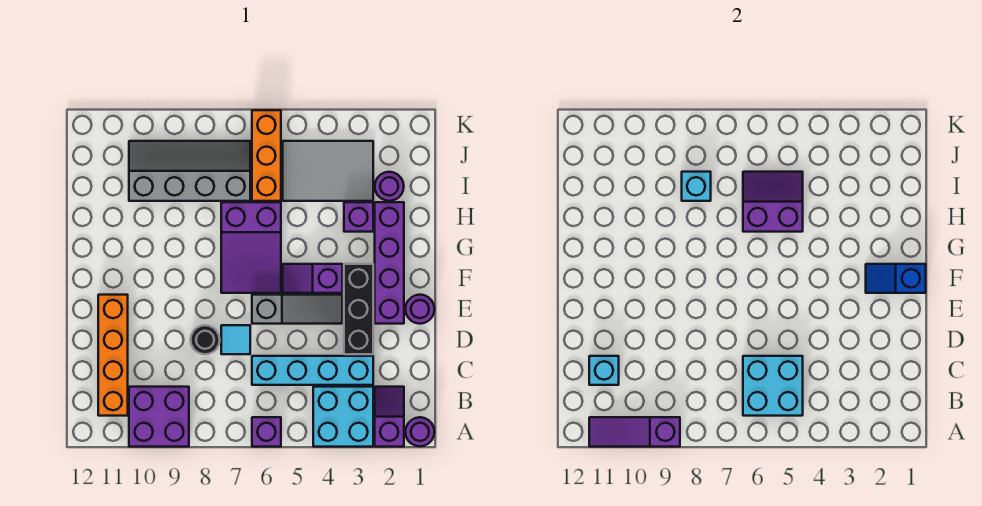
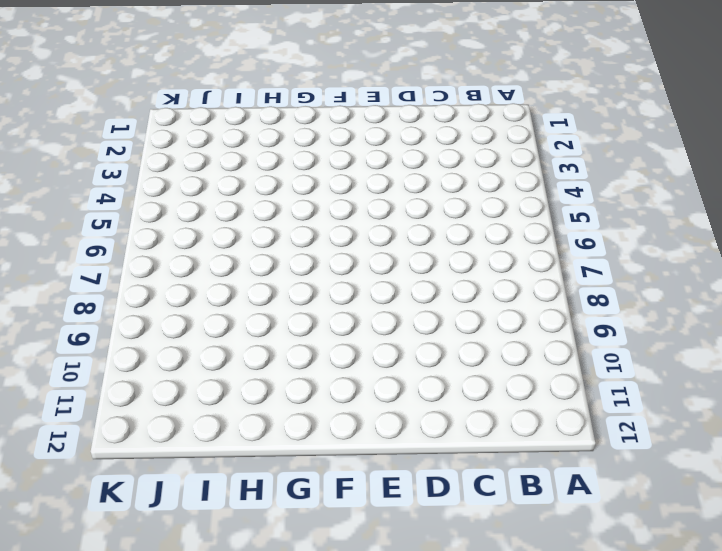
none -> purple 1x1 round brick [405,417,434,446]
none -> purple 1x2 slope [375,387,404,447]
none -> cyan 2x2 brick [313,387,373,447]

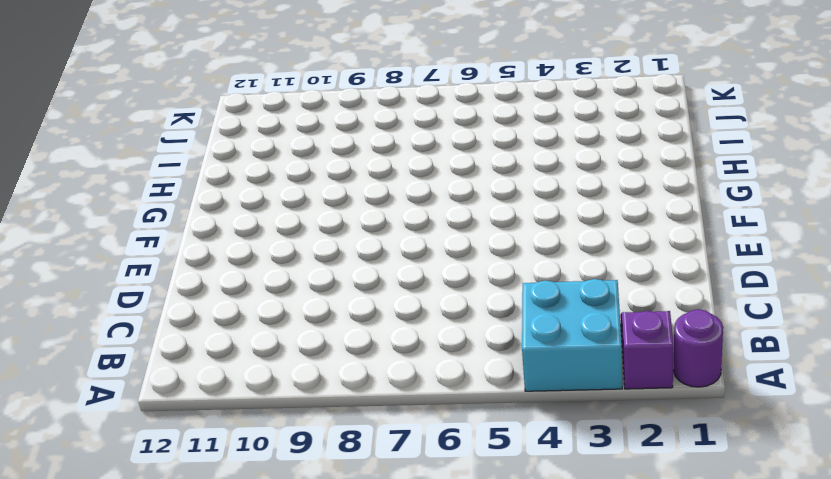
none -> purple 1x1 brick [252,417,281,447]
none -> purple 2x2 brick [129,387,189,447]
none -> orange 1x4 brick [98,295,128,416]

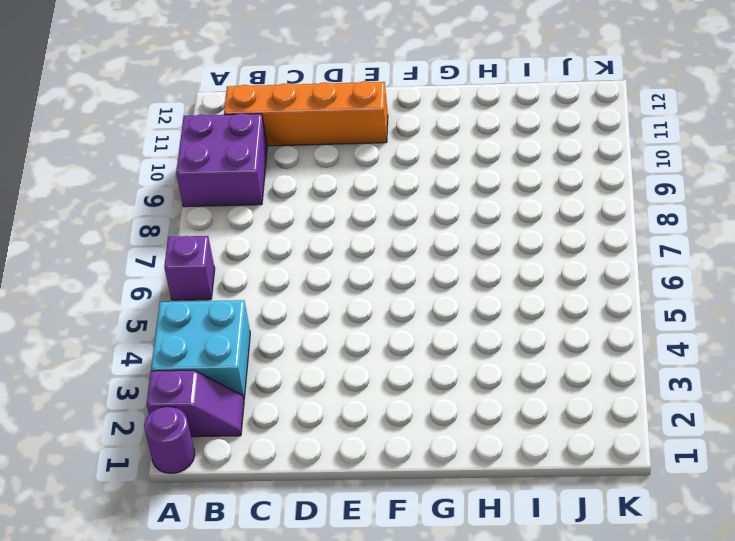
none -> cyan 1x4 brick [252,356,373,385]
none -> black 1x3 brick [344,264,373,354]
none -> cyan 1x1 tile [221,325,250,354]

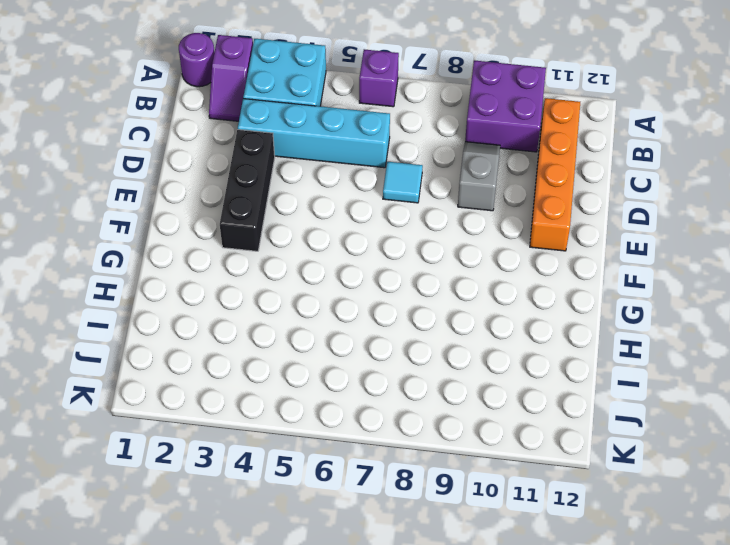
grey 1x2 slope [458,142,500,211] -> none
none -> black 1x1 round brick [191,325,220,354]
none -> purple 1x1 round brick [405,295,435,324]
none -> purple 1x4 brick [375,202,404,324]

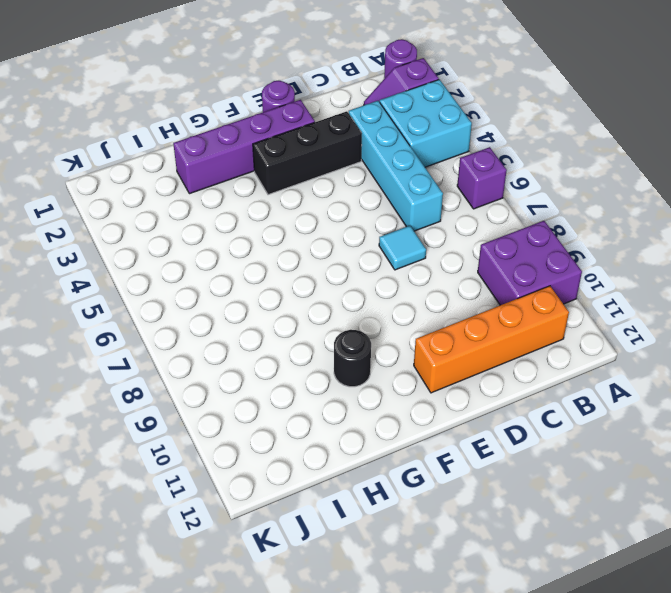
black 1x1 round brick [334,330,371,387] -> black 1x1 round brick moved to [191,325,220,354]
none -> grey 1x3 slope [252,295,342,324]
none -> purple 1x2 slope [283,264,342,293]
none -> purple 2x3 slope [221,202,281,293]

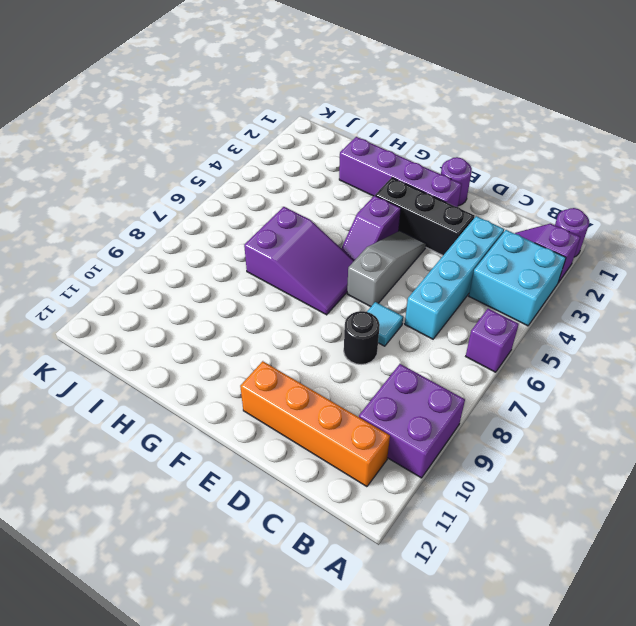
none -> purple 1x1 brick [344,202,373,232]
none -> purple 1x1 round brick [375,172,404,201]
none -> grey 2x3 tile [283,141,373,201]

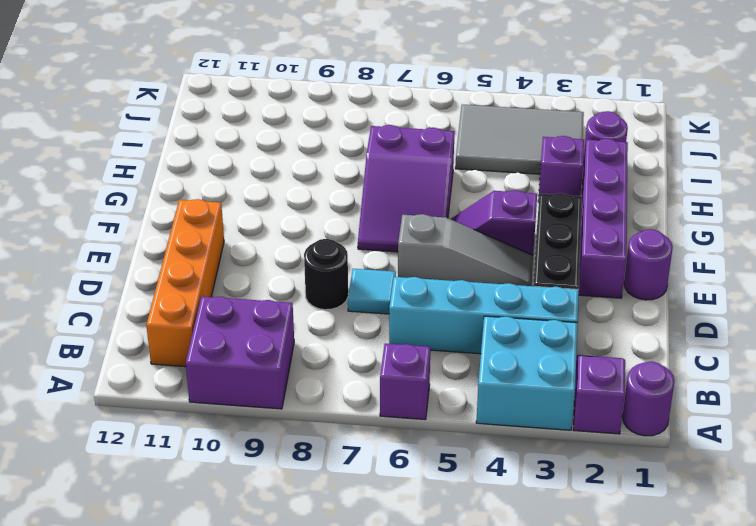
none -> orange 1x3 brick [252,110,281,201]
none -> grey 2x4 slope [129,141,250,201]
none -> purple 1x3 slope [589,417,680,447]

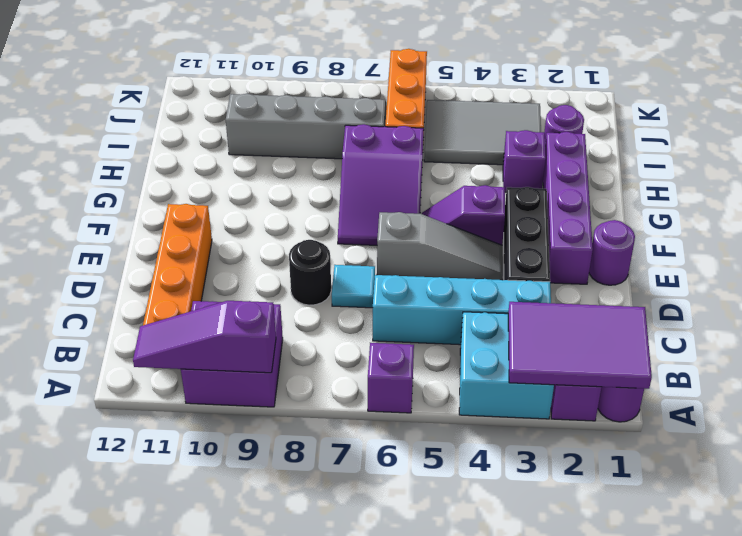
purple 2x3 tile [508,302,652,389] -> none
none -> cyan 2x2 brick [743,356,803,416]
none -> cyan 1x1 brick [589,356,619,385]
none -> blue 1x2 slope [866,264,926,293]

